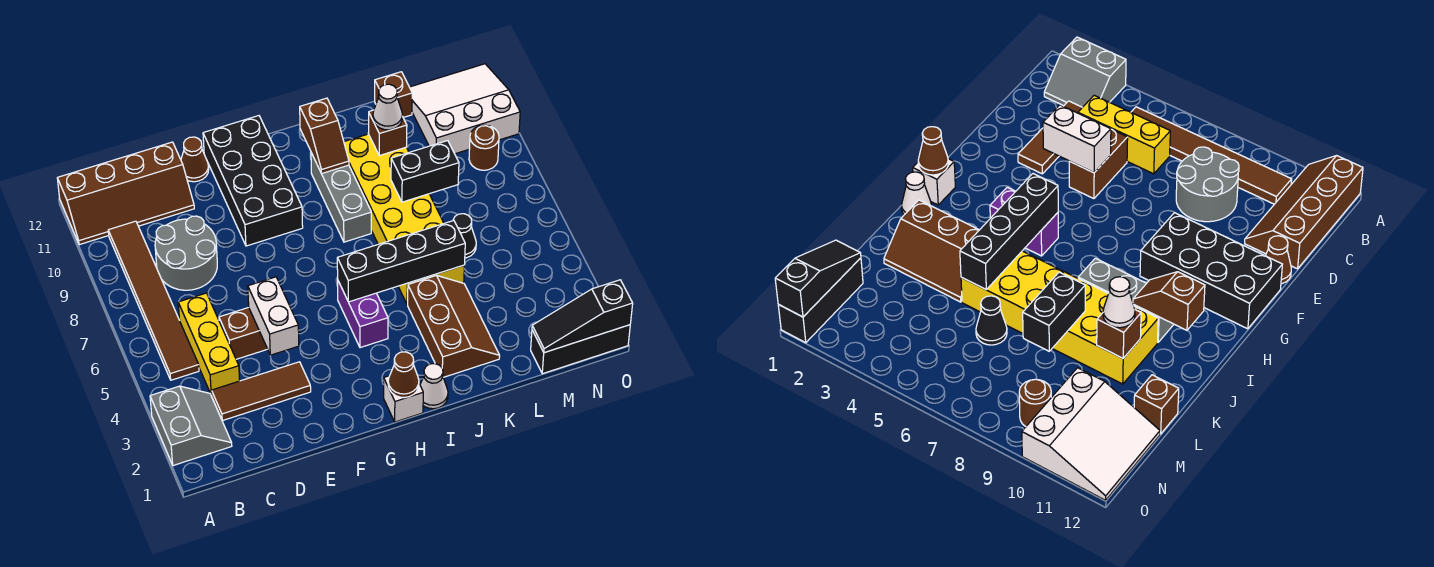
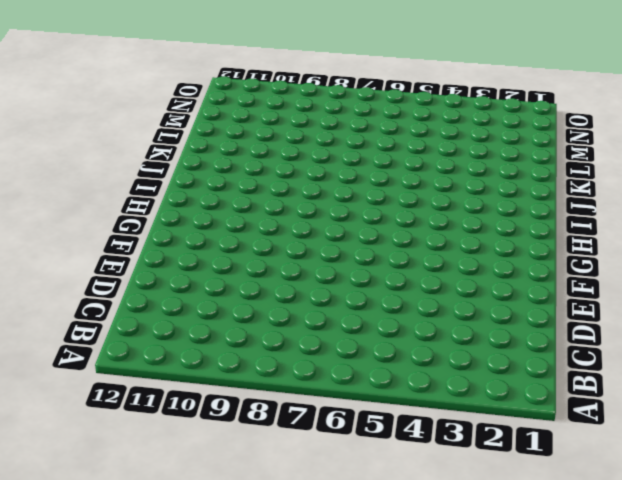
none -> grey 2x2 slope [150,386,232,466]
none -> brown 2x4 slope [57,142,194,245]
none -> brown 1x6 tile [108,221,199,380]

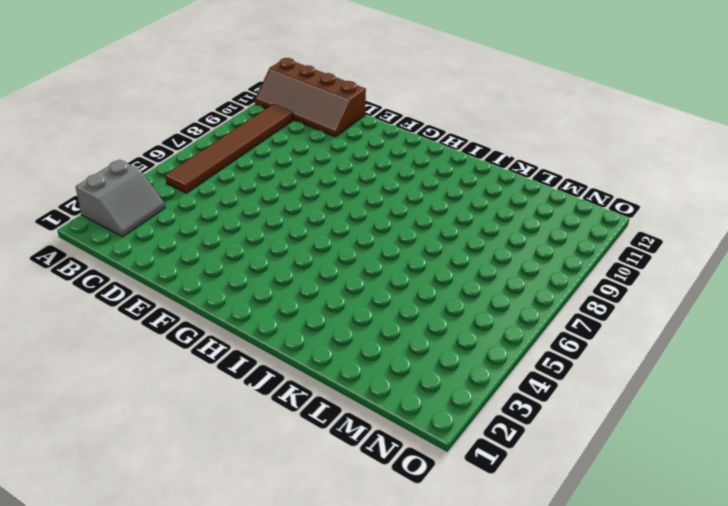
none -> brown 1x3 tile [211,362,311,421]
none -> yellow 1x3 brick [178,293,240,395]
none -> grey 2x2 round brick [155,216,217,290]

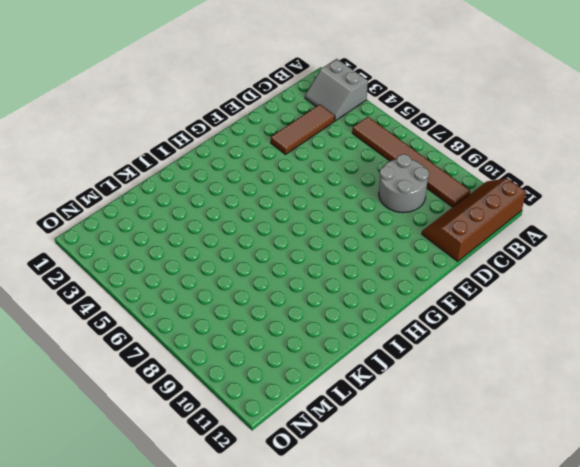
none -> yellow 1x3 brick [178,293,240,395]
none -> brown 1x2 brick [219,308,267,359]
none -> brown 1x1 cone [181,137,209,182]

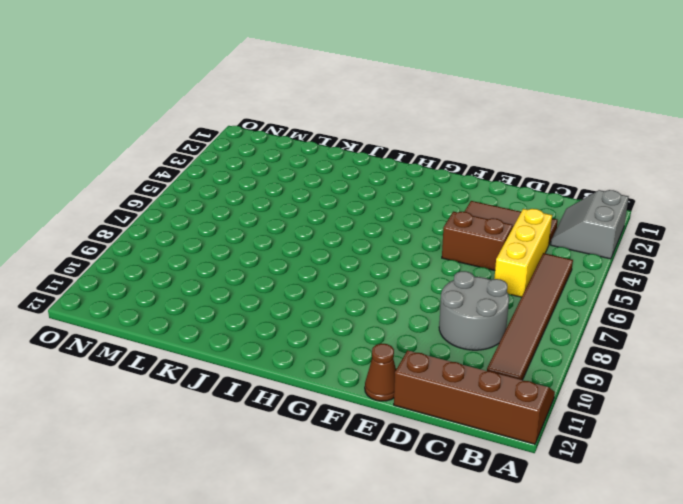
none -> black 2x4 brick [203,116,303,246]
none -> white 1x1 brick [384,376,423,422]
none -> purple 1x2 brick [338,281,388,348]

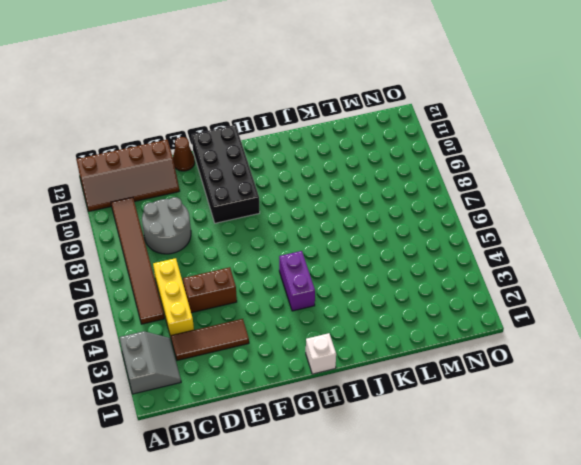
none -> white 1x1 cone [420,364,448,409]
none -> grey 1x3 brick [311,153,371,242]
none -> brown 2x3 slope [408,276,500,377]

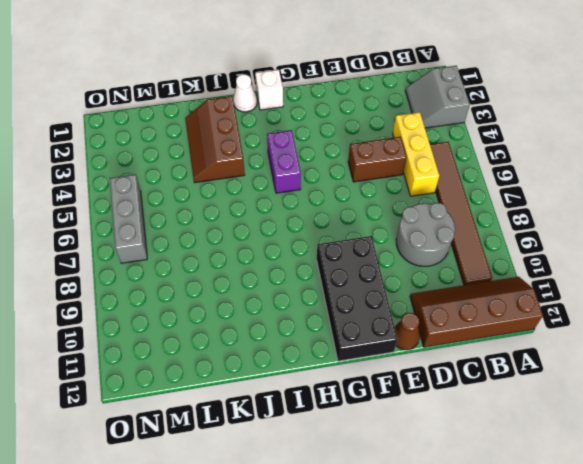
grey 1x3 brick [110,174,147,263] -> grey 1x3 brick moved to [311,153,371,242]
none -> brown 1x3 tile [211,362,311,421]
none -> yellow 2x6 brick [344,134,464,304]
none -> black 1x1 cone [453,214,476,258]

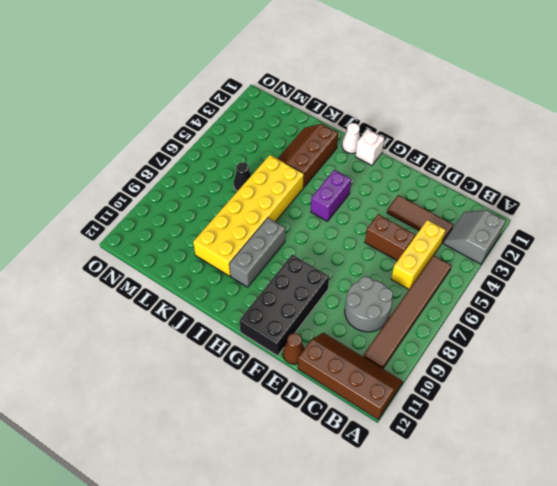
none -> brown 1x1 brick [375,72,412,118]
none -> black 1x3 brick [531,325,630,374]
none -> white 3x3 slope [410,64,520,154]

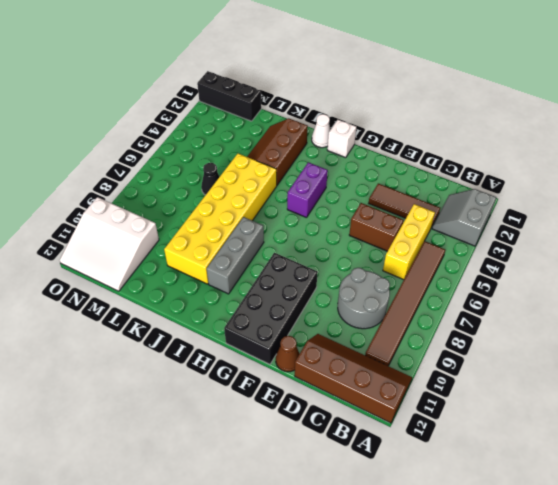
none -> brown 1x1 brick [375,72,412,118]
none -> brown 1x1 round brick [469,125,499,170]
none -> white 1x2 brick [248,277,299,355]

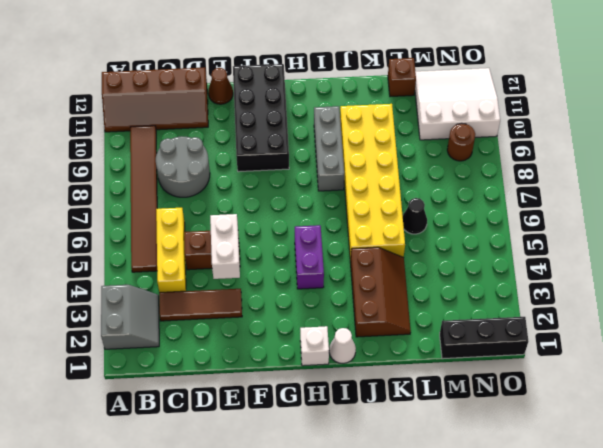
none -> brown 1x1 cone [388,352,419,398]
none -> black 1x4 brick [337,220,465,302]
none -> brown 1x2 slope [300,98,349,174]

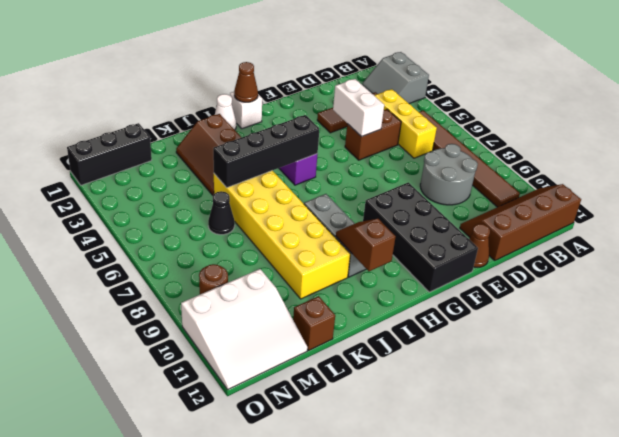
none -> black 1x2 brick [391,141,459,202]
none -> brown 1x1 brick [369,110,407,156]
none -> black 1x3 slope [532,280,633,353]

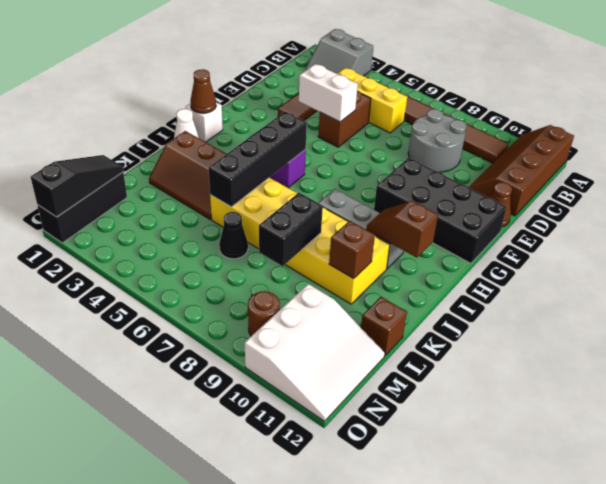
none -> white 1x1 cone [373,84,402,130]

